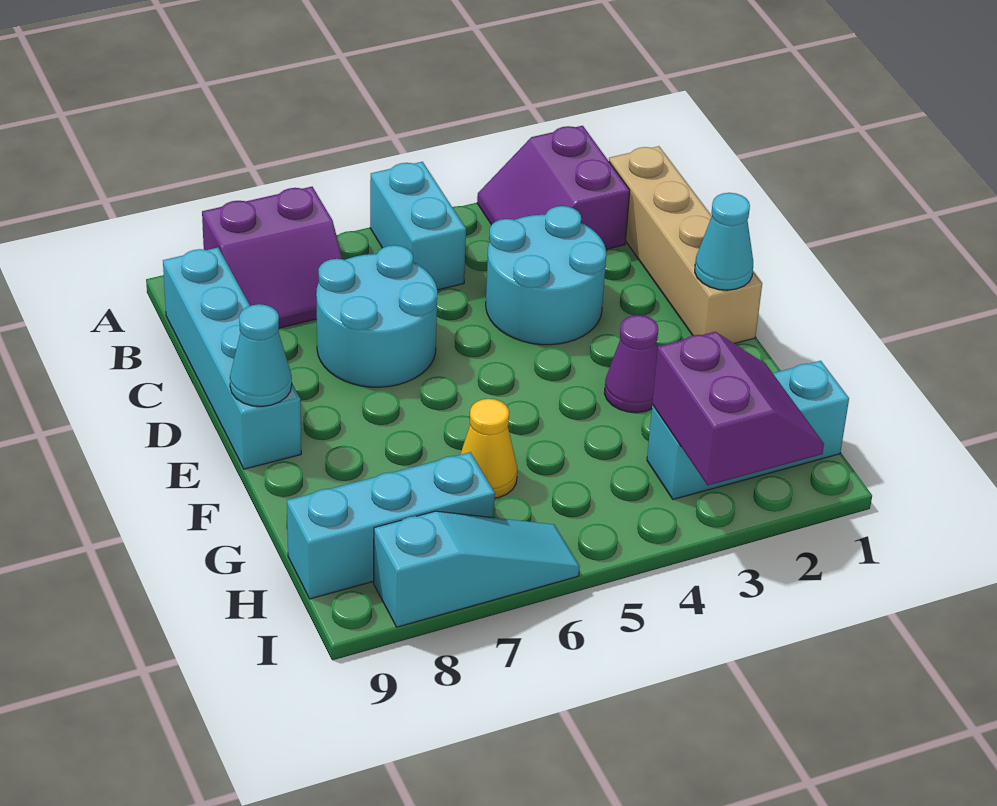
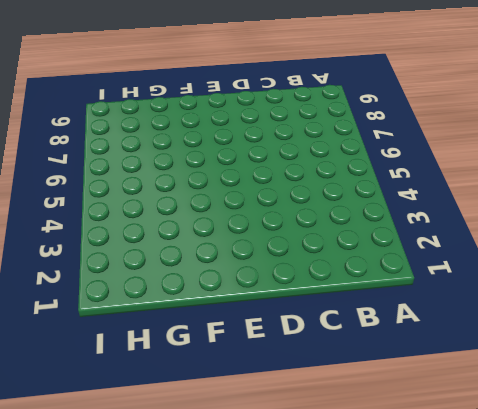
none -> purple 2x2 slope [477,126,630,249]
none -> cyan 1x2 brick [370,162,466,290]
none -> purple 2x2 slope [202,187,342,328]

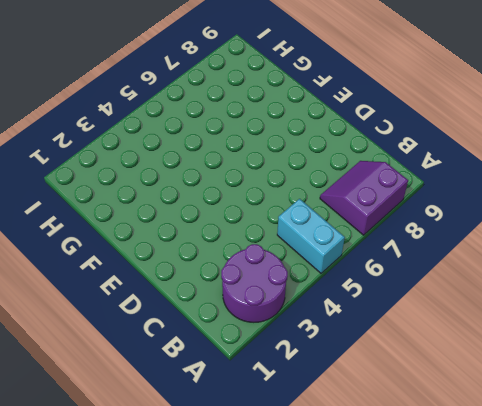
purple 2x2 round brick [221,244,288,322] -> purple 2x2 slope [477,126,630,249]
none -> tan 1x4 brick [609,146,762,344]
none -> cyan 1x4 brick [163,248,301,469]
none -> cyan 2x2 round brick [486,206,606,345]

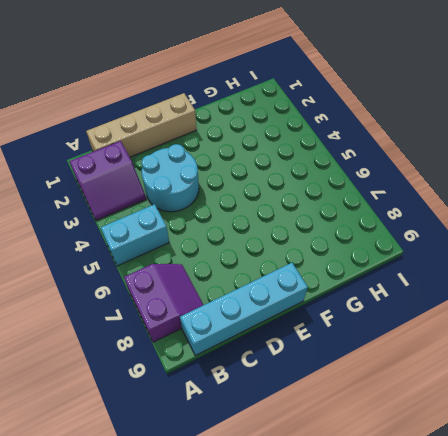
none -> cyan 2x2 round brick [316,245,437,387]
none -> purple 1x1 cone [604,315,658,413]
none -> yellow 1x1 cone [460,399,517,498]

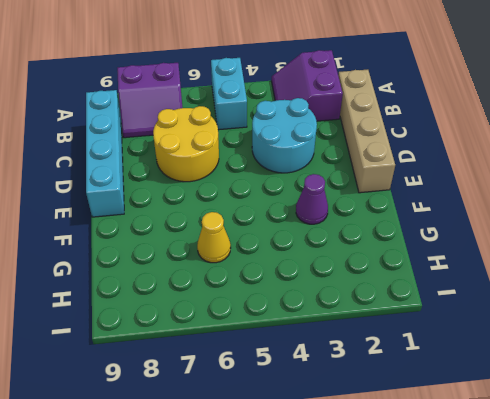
yellow 2x2 round brick [153,106,219,182] -> cyan 2x2 round brick [316,245,437,387]
none -> cyan 1x3 brick [647,361,849,499]
none -> cyan 1x3 brick [287,452,495,599]
none -> cyan 1x3 slope [373,511,580,627]

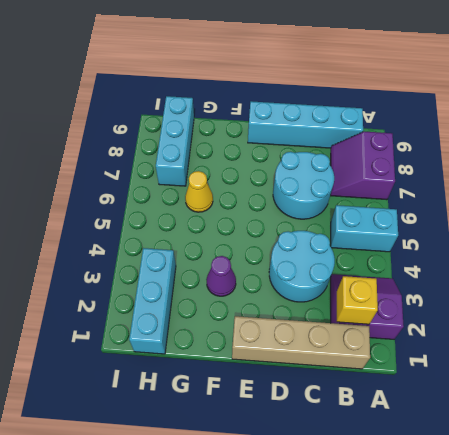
yellow 1x1 brick [337,276,378,324] -> none
none -> cyan 1x3 slope [373,511,580,627]
none -> cyan 1x1 cone [695,193,753,290]
none -> cyan 1x1 cone [230,304,292,406]

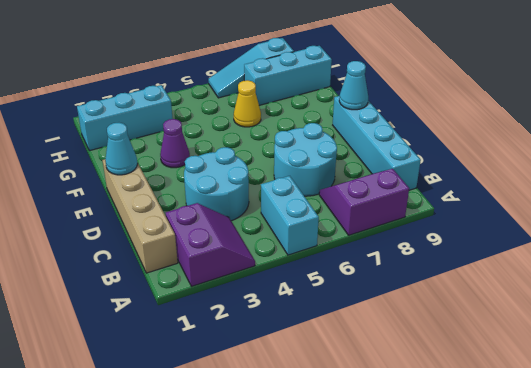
none -> purple 2x2 slope [652,332,824,485]

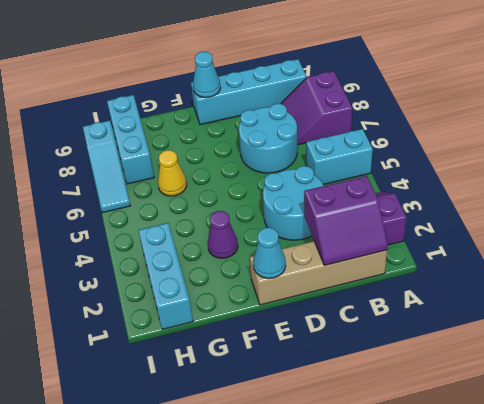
purple 2x2 slope [304,176,388,265] -> purple 2x2 slope moved to [652,332,824,485]

